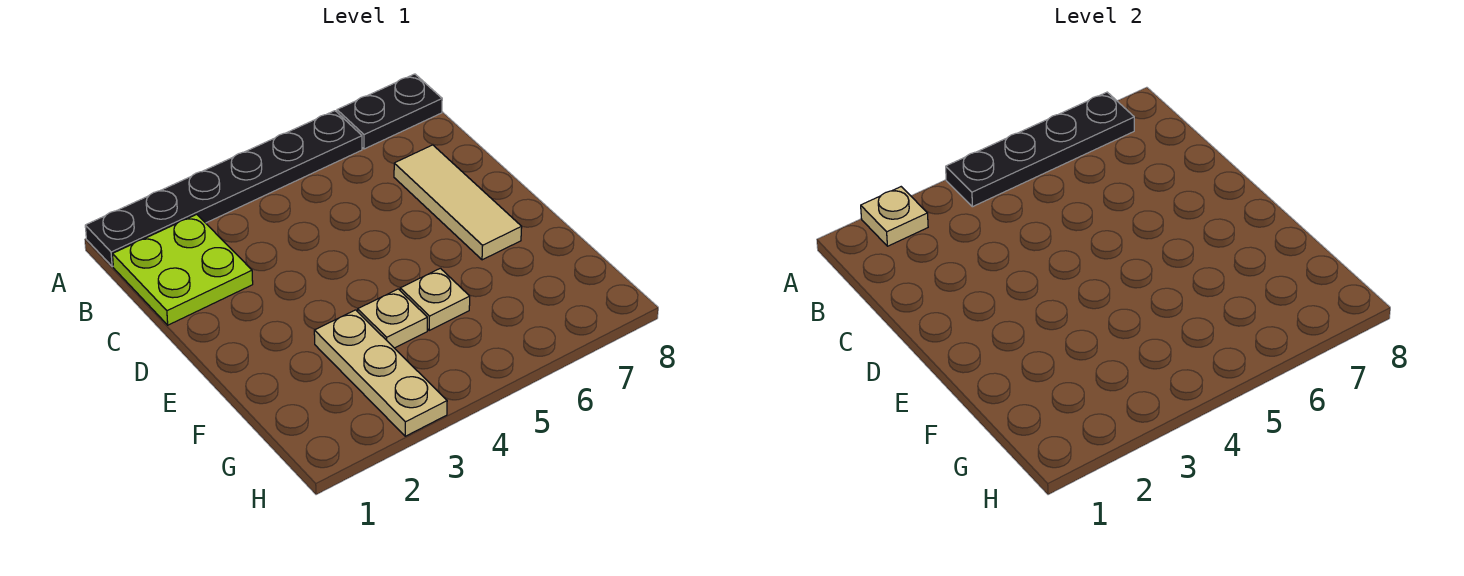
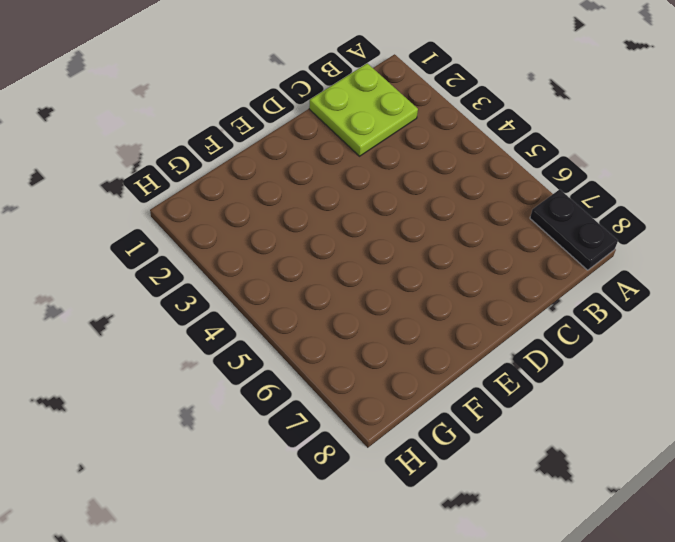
none -> black 1x6 plate [85,111,362,267]
none -> tan 1x3 tile [394,145,522,260]

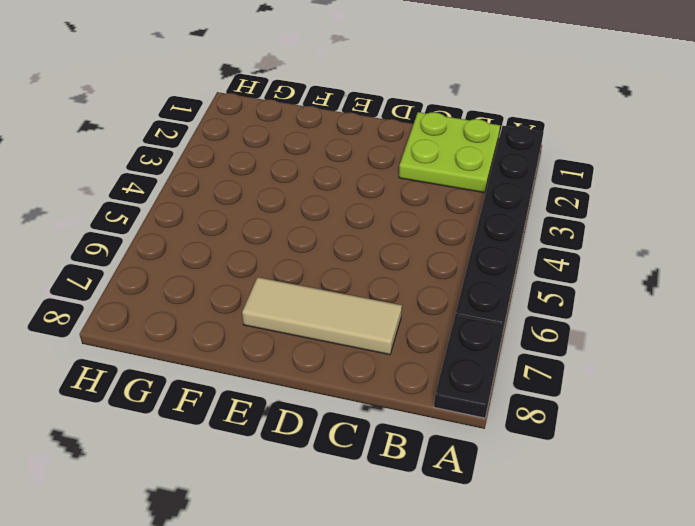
none -> tan 1x3 plate [314,310,447,436]
none -> tan 1x1 plate [358,289,427,348]

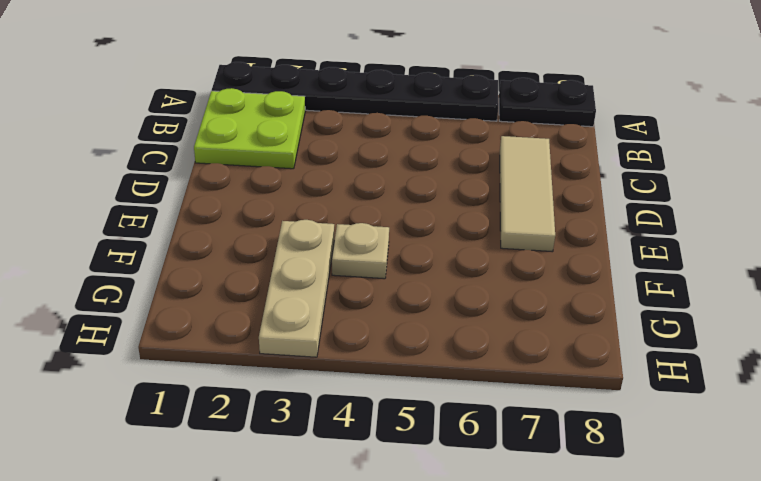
none -> tan 1x1 plate [400,268,470,330]
none -> tan 1x1 plate [861,187,928,246]

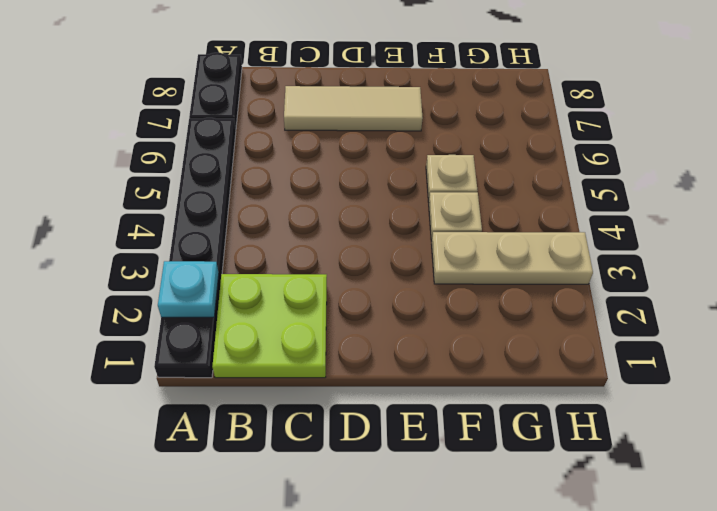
cyan 1x1 plate [158,261,219,317] -> tan 1x1 plate [861,187,928,246]
none -> black 1x4 plate [946,92,1134,207]

